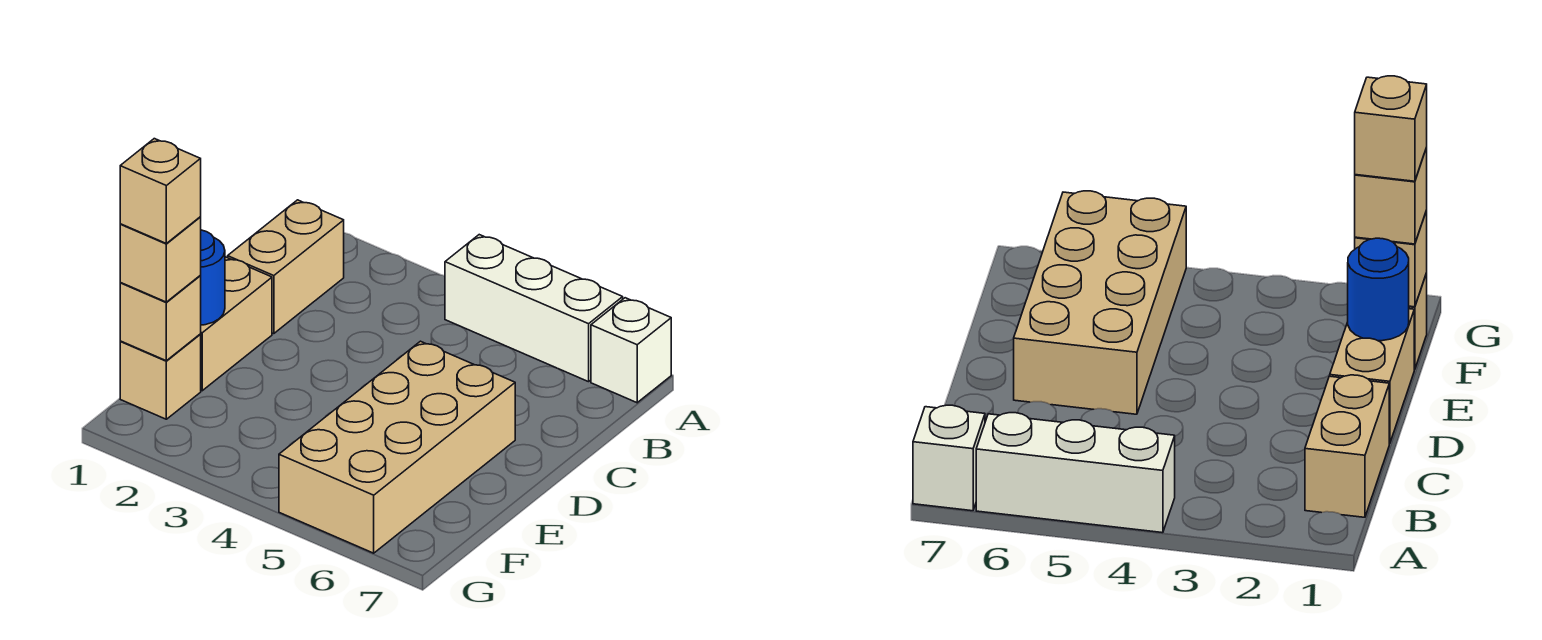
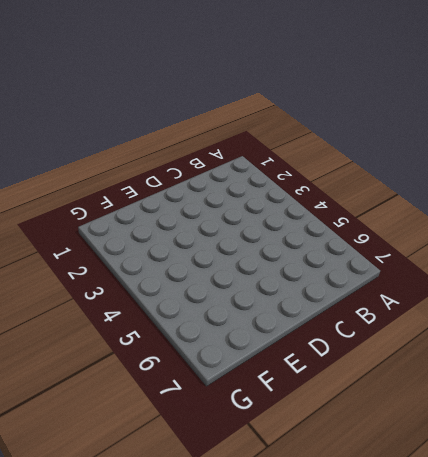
none -> white 1x3 brick [445,235,623,382]
none -> white 1x1 brick [591,298,671,403]

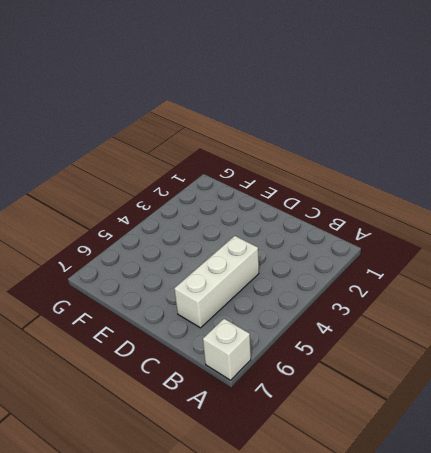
white 1x3 brick [174,236,259,328] -> white 1x3 brick moved to [445,235,623,382]
none -> tan 1x2 brick [228,200,344,334]
none -> tan 1x2 brick [200,257,272,391]

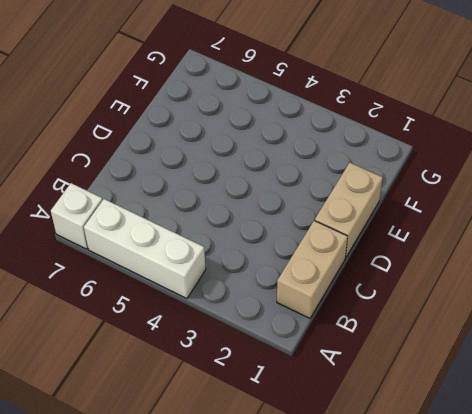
none -> tan 2x4 brick [279,341,515,553]
none -> tan 1x1 brick [120,335,201,419]

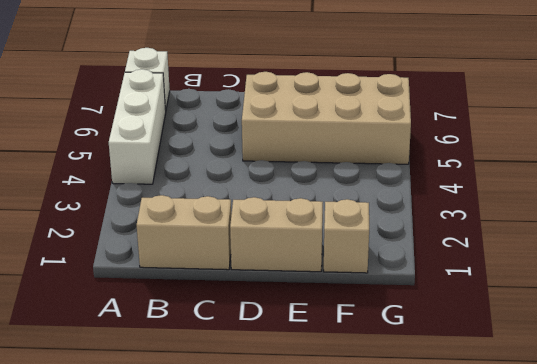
none -> blue 1x1 round brick [200,230,225,325]
none -> tan 1x1 brick [120,276,201,361]

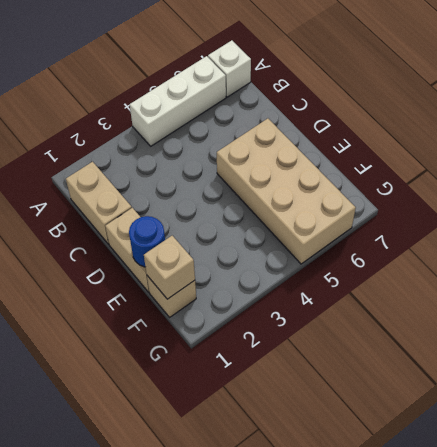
none -> tan 1x1 brick [120,217,201,302]
none -> tan 1x1 brick [120,139,201,243]

